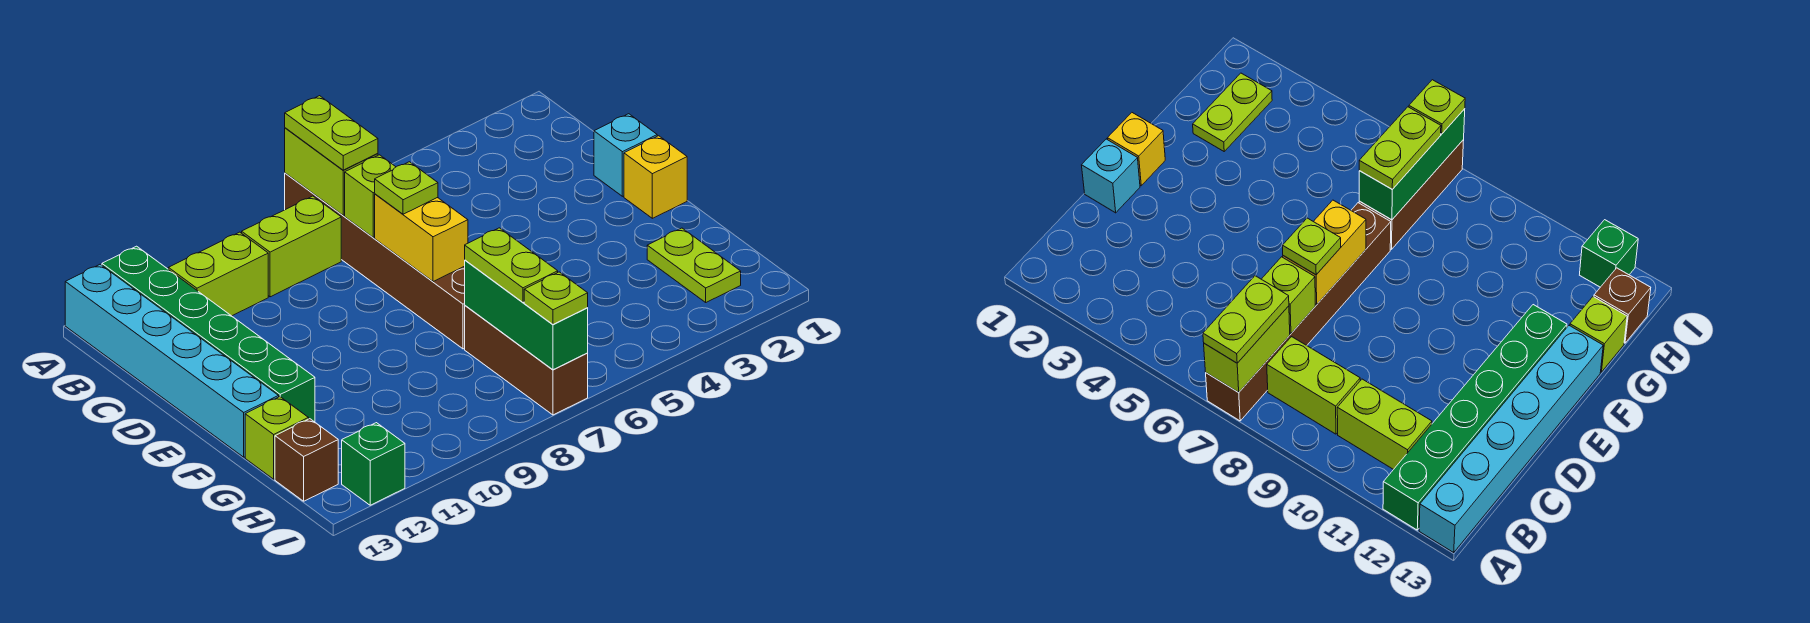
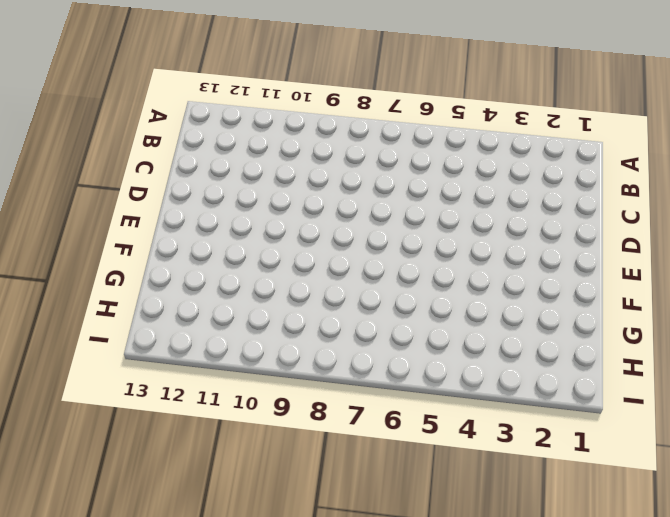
none -> brown 1x6 brick [285,173,465,349]
none -> green 1x6 brick [102,246,315,422]
none -> cyan 1x6 brick [65,264,279,457]

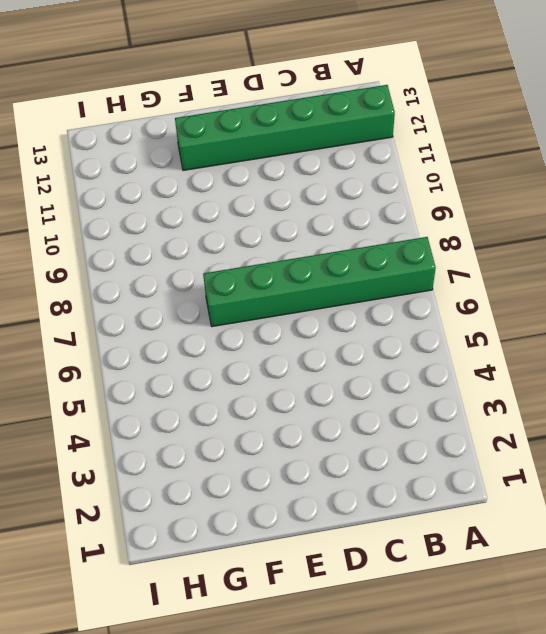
green 1x6 brick [203,237,436,327] -> brown 1x6 brick [285,173,465,349]
none -> cyan 1x6 brick [65,264,279,457]
none -> lime 1x2 brick [242,196,341,297]
none -> lime 1x2 brick [168,232,268,316]

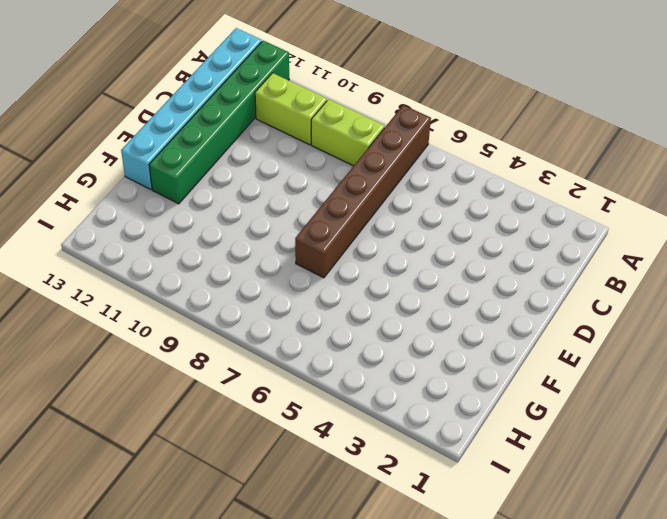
none -> cyan 1x1 brick [594,114,657,196]
none -> yellow 1x1 brick [624,136,687,218]
none -> lime 1x2 plate [647,228,741,302]

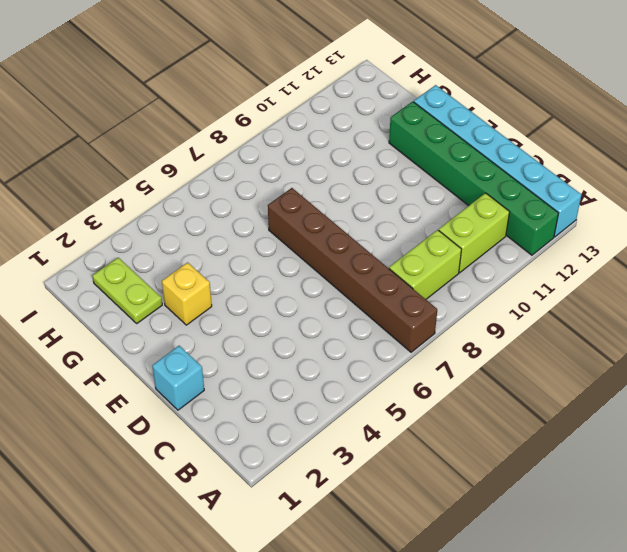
yellow 1x1 brick [162,262,212,325] -> yellow 1x1 brick moved to [624,136,687,218]
none -> brown 1x3 brick [465,306,588,415]
none -> lime 1x1 brick [245,397,309,479]
none -> brown 1x1 brick [275,419,338,501]

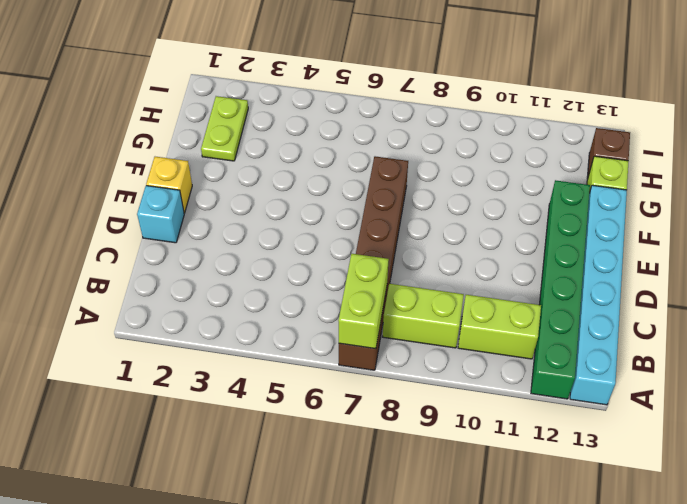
none -> brown 1x3 brick [465,306,588,415]
none -> green 1x1 brick [342,423,405,505]
none -> lime 1x1 brick [345,155,395,237]

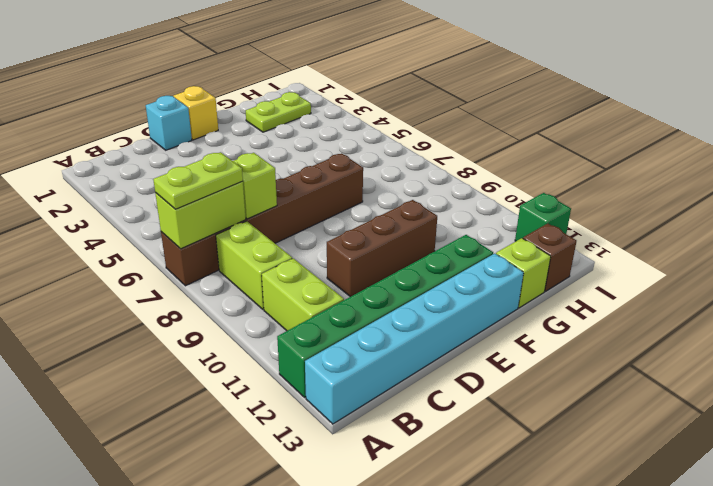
brown 1x3 brick [327,200,437,297] -> brown 1x3 brick moved to [465,306,588,415]
none -> yellow 1x2 brick [375,194,468,282]
none -> green 1x3 brick [465,260,588,370]
none -> lime 1x1 plate [375,162,438,214]

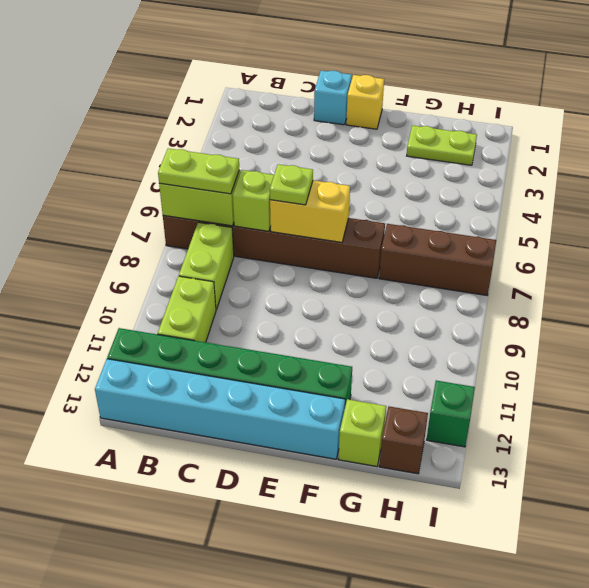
none -> green 1x3 brick [465,260,588,370]
none -> lime 1x2 plate [465,228,558,302]
none -> lime 1x1 plate [524,272,588,324]

